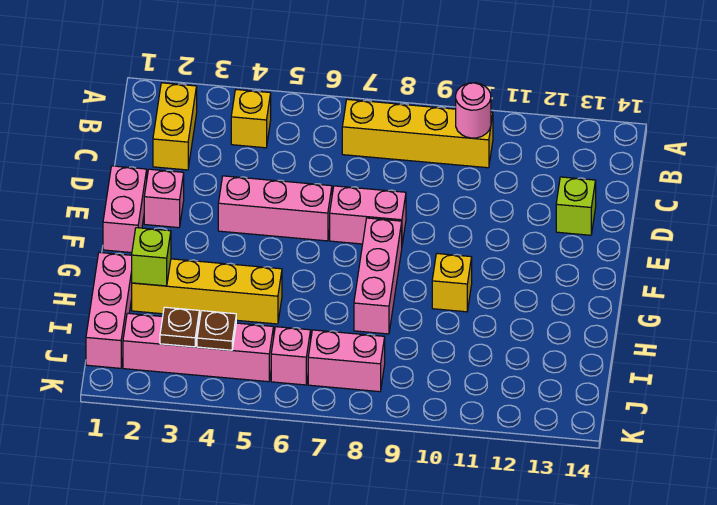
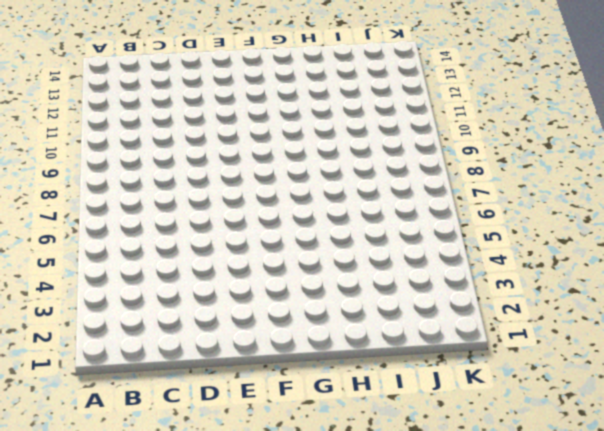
none -> yellow 1x2 brick [153,83,197,170]
none -> yellow 1x1 brick [231,90,271,148]
none -> yellow 1x4 brick [342,99,493,168]

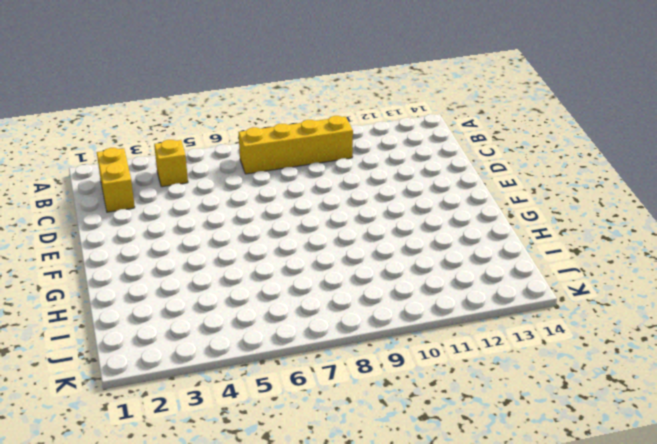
none -> lime 1x1 brick [556,177,596,235]
none -> pink 1x2 brick [103,166,147,253]
none -> pink 1x1 brick [144,169,184,228]

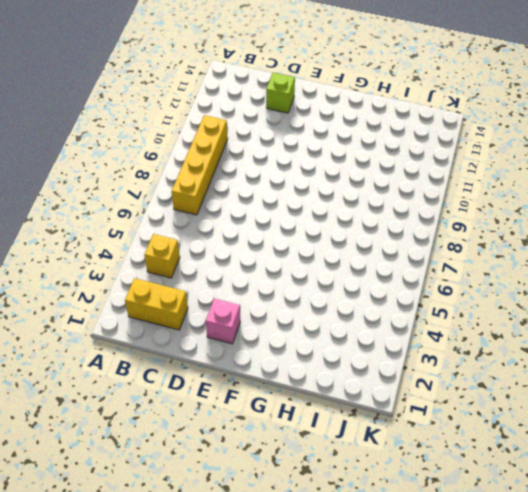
none -> pink 1x2 brick [103,166,147,253]
none -> pink 1x3 brick [218,176,332,241]
none -> pink 1x2 brick [330,186,406,244]

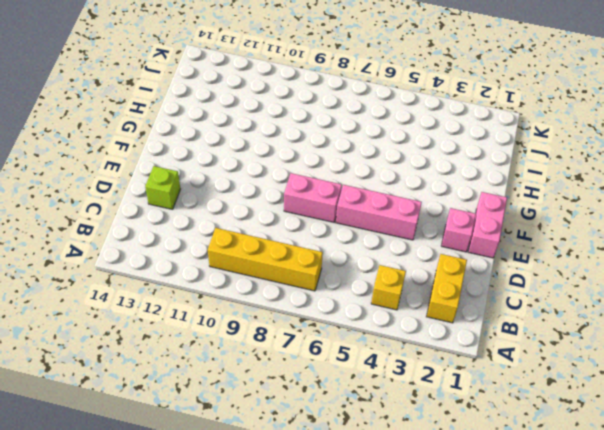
none -> pink 1x3 brick [354,218,402,334]
none -> yellow 1x1 brick [432,254,472,312]
none -> pink 1x3 brick [86,252,132,368]

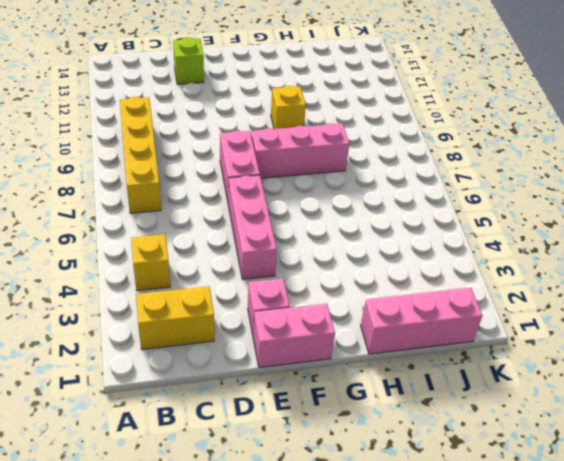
none -> yellow 1x4 brick [132,259,282,324]
none -> pink 1x4 brick [123,313,274,382]
none -> pink 1x1 brick [271,327,311,385]

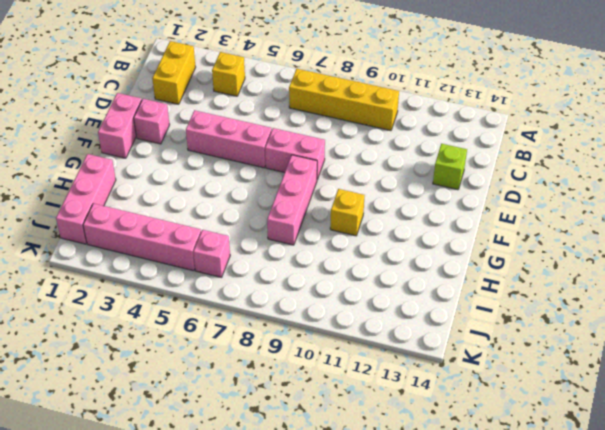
none -> yellow 1x4 brick [132,259,282,324]
none -> pink 1x2 brick [308,330,385,392]
none -> pink 1x1 round brick [456,83,491,138]

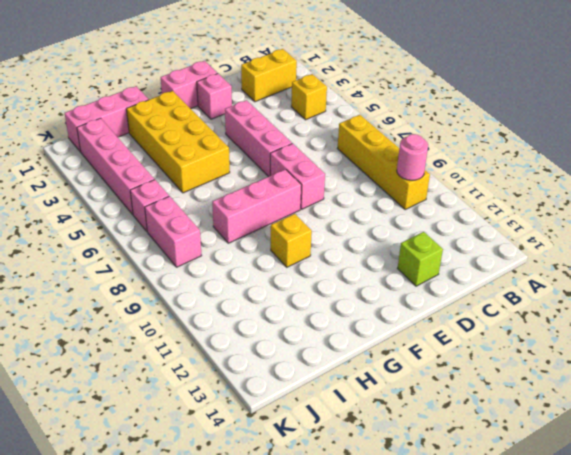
yellow 2x4 brick [126,91,230,193] -> yellow 1x4 brick [132,259,282,324]
none -> lime 1x1 brick [132,228,171,286]
none -> brown 1x1 plate [160,307,199,347]
none -> brown 1x1 plate [197,311,236,350]

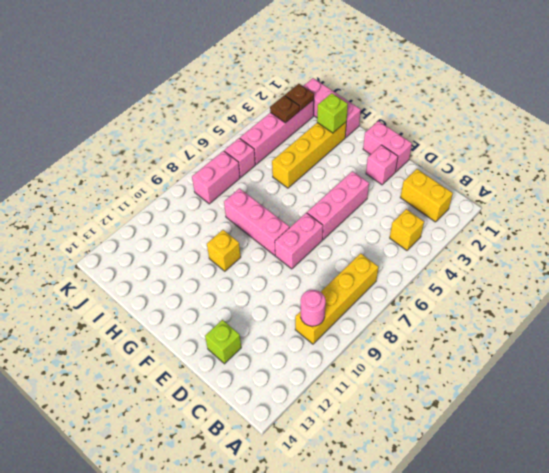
brown 1x1 plate [285,84,314,111] -> brown 1x1 plate moved to [197,311,236,350]

